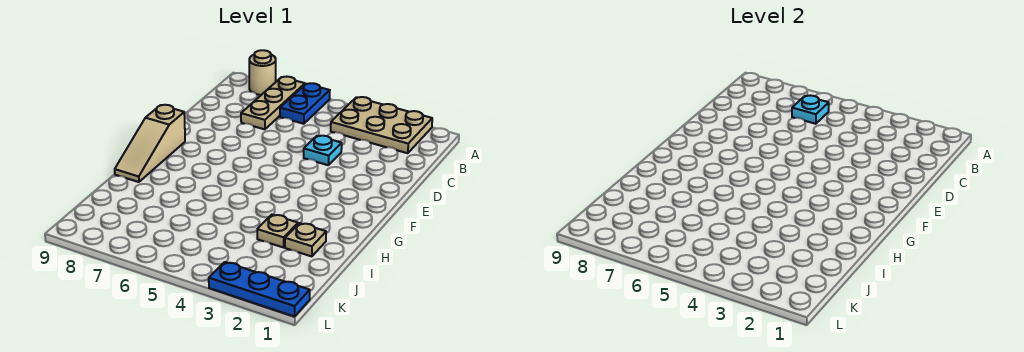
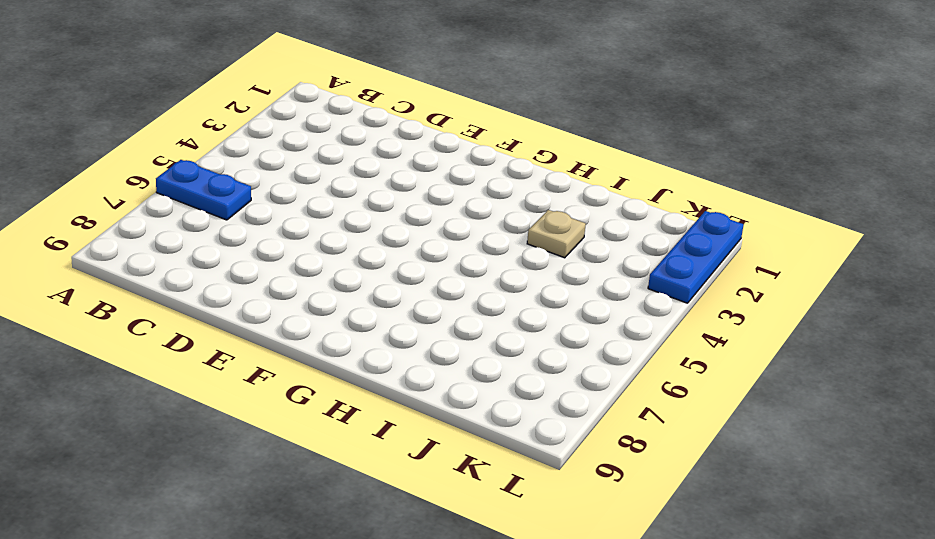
none -> tan 2x3 plate [331,97,432,153]
none -> tan 1x3 plate [241,77,305,129]

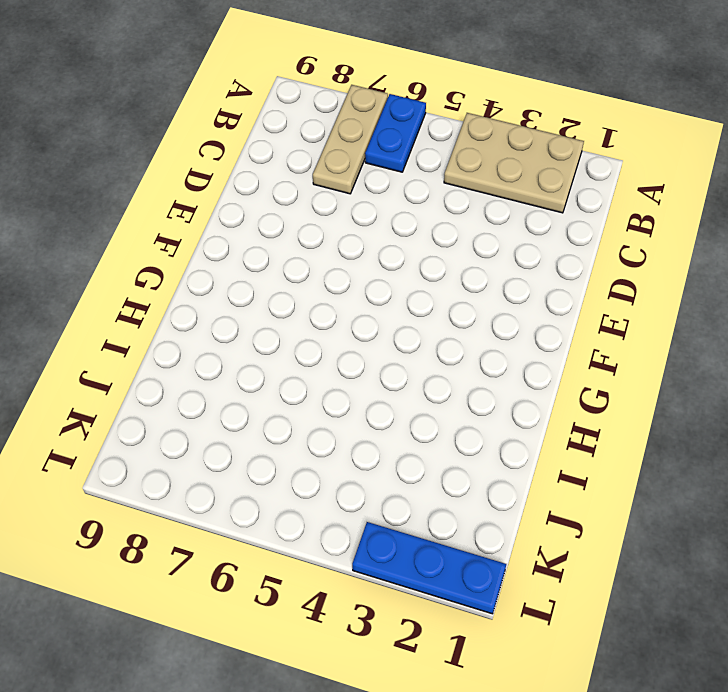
none -> tan 1x1 round brick [249,50,276,95]
none -> cyan 1x1 plate [304,136,342,165]

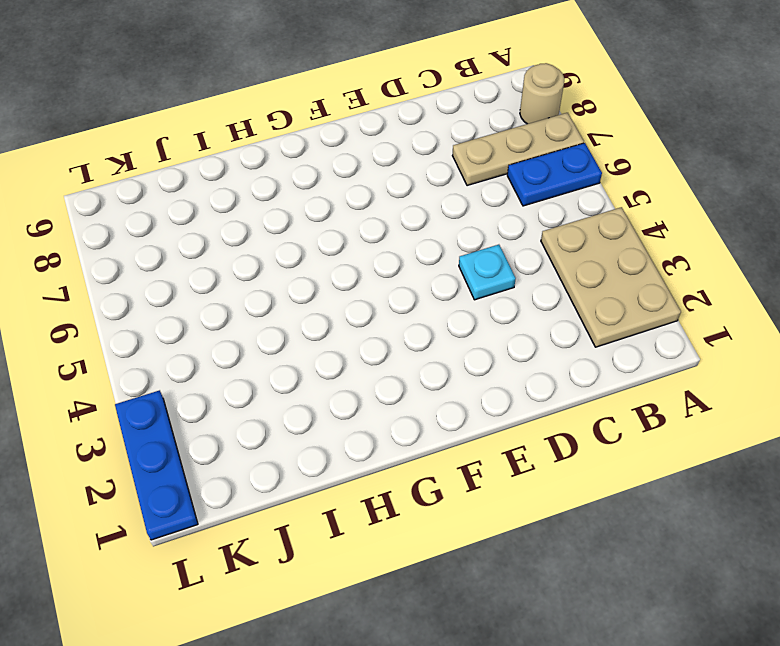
none -> tan 1x3 slope [115,105,185,182]
none -> tan 1x1 plate [285,223,326,256]

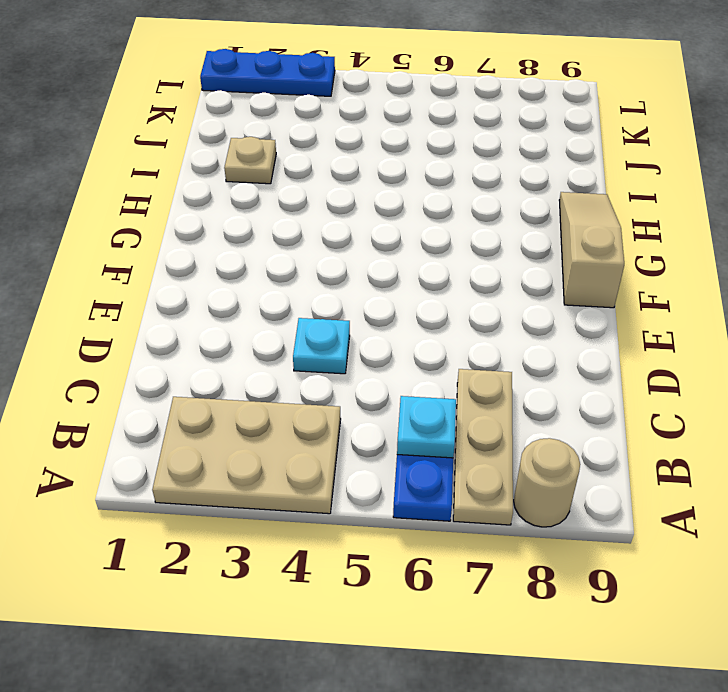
none -> tan 1x1 plate [257,215,298,247]

